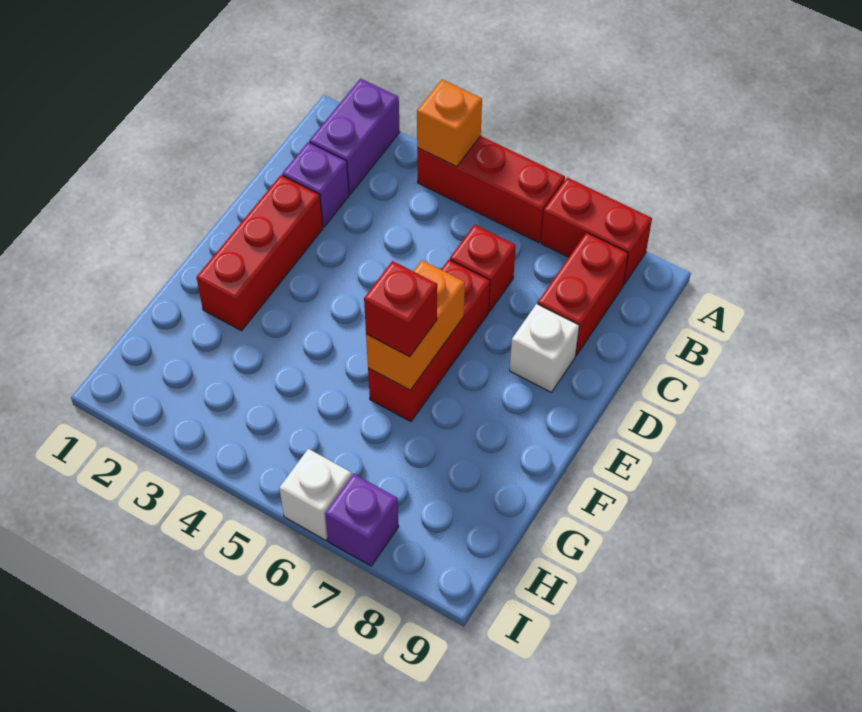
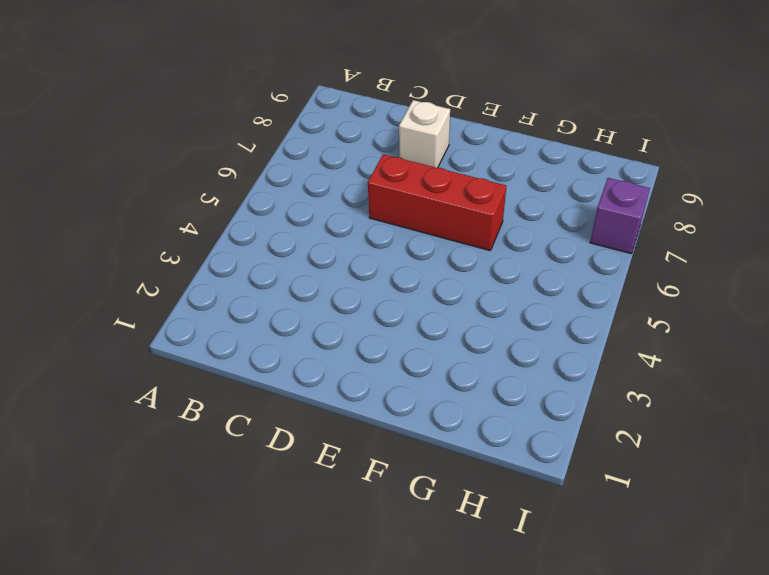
none -> purple 1x2 brick [309,79,400,194]
none -> red 1x3 brick [417,136,565,243]
none -> red 1x2 brick [541,177,652,284]

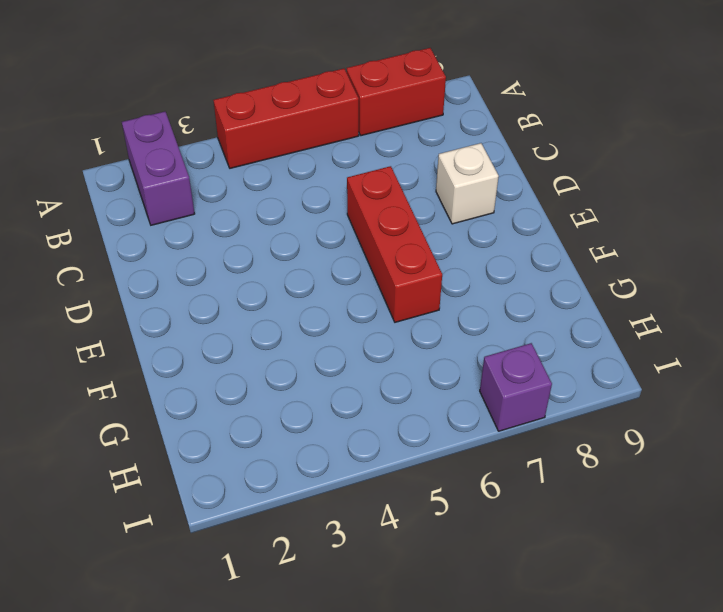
none -> red 1x2 brick [538,233,628,355]
none -> purple 1x1 brick [282,142,349,227]
none -> red 1x1 brick [450,225,516,311]

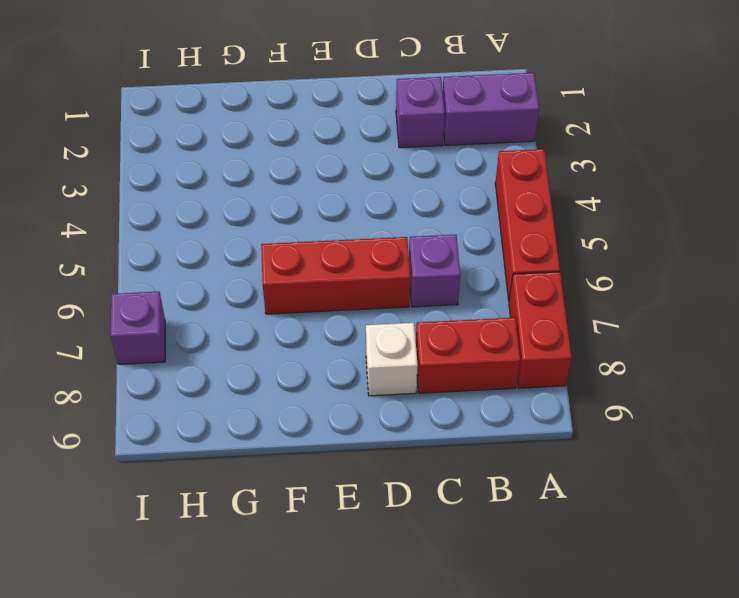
purple 1x1 brick [409,235,460,307] -> red 1x1 brick [450,225,516,311]
none -> red 1x3 brick [196,175,323,331]
none -> white 1x1 brick [280,449,352,540]
none -> orange 1x1 brick [417,79,482,167]

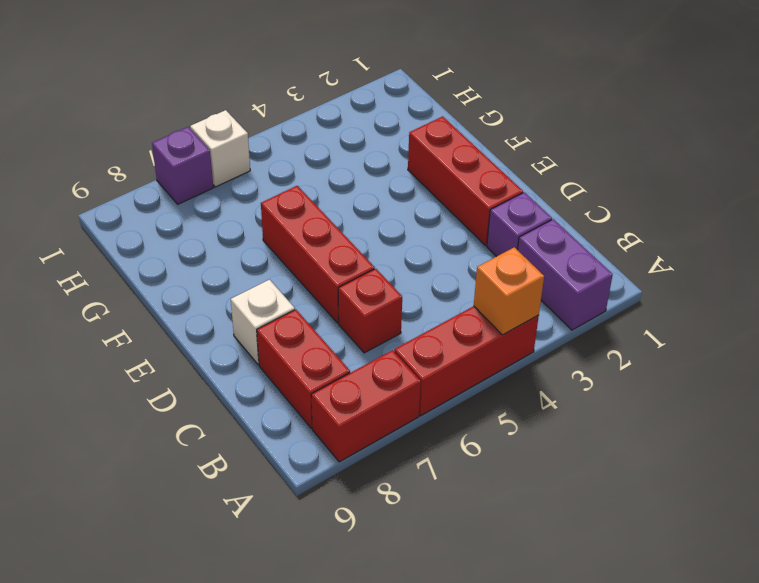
none -> orange 1x2 brick [366,260,465,390]
none -> red 1x1 brick [364,261,437,357]

